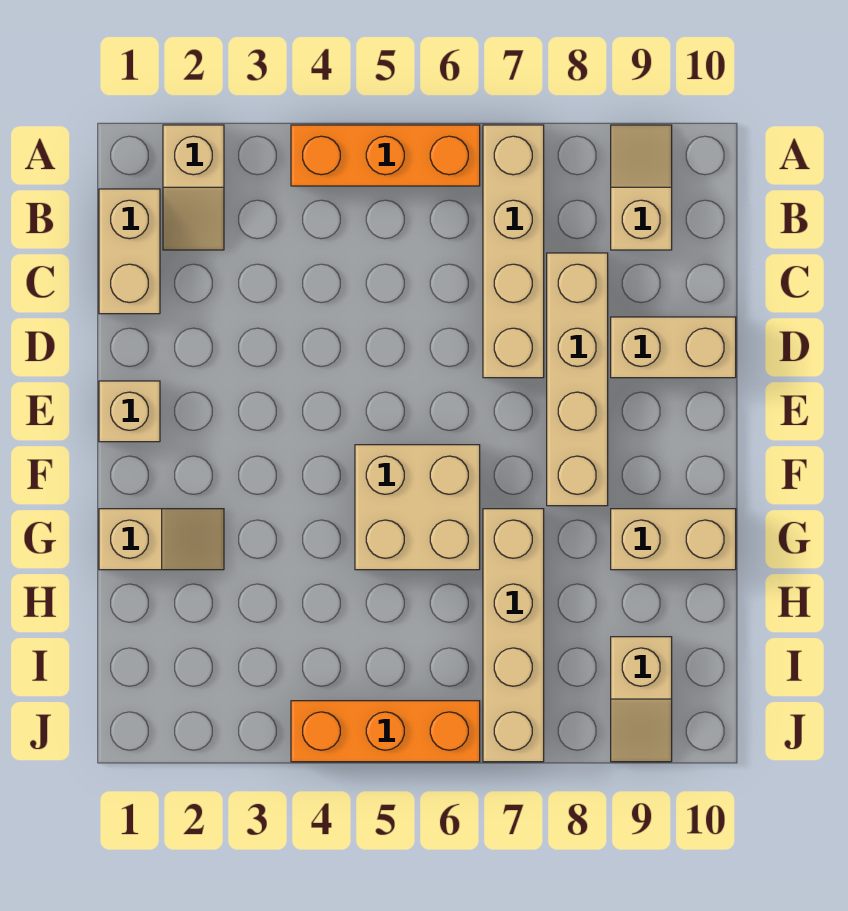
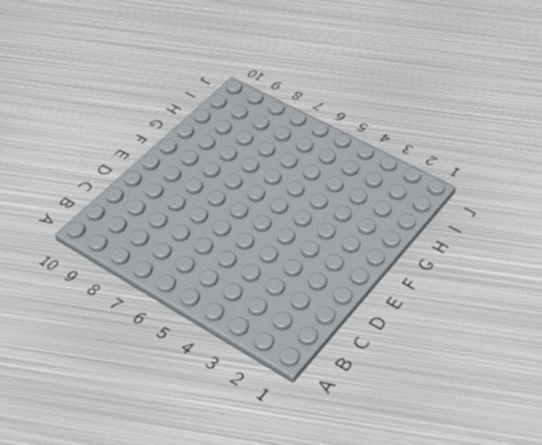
none -> tan 1x2 slope [163,125,224,250]
none -> orange 1x3 brick [291,125,480,186]
none -> tan 1x4 brick [483,125,544,378]

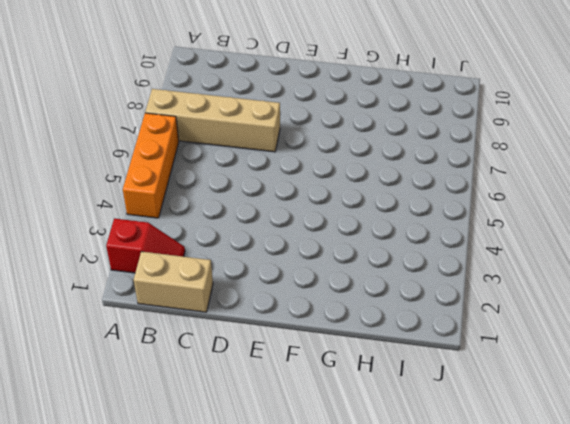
red 1x2 slope [106,218,185,273] -> tan 1x2 slope [163,125,224,250]
none -> tan 1x2 slope [611,125,672,250]
none -> tan 1x4 brick [547,253,608,506]
none -> tan 1x2 brick [611,317,736,378]

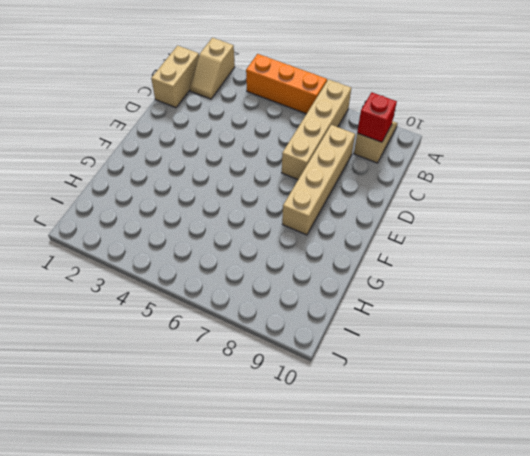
red 1x1 brick [357,92,397,142] -> none
none -> tan 1x2 brick [611,317,736,378]
none -> tan 1x1 brick [99,381,160,442]
none -> tan 2x2 brick [355,445,480,570]

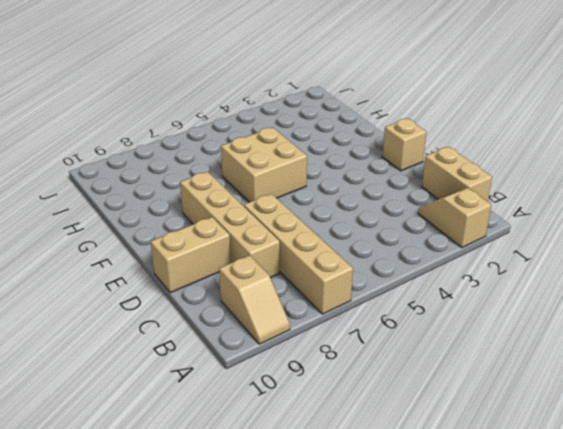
none -> orange 1x3 brick [291,125,480,186]
none -> tan 1x2 slope [99,509,224,570]
none -> tan 1x4 brick [483,509,544,762]

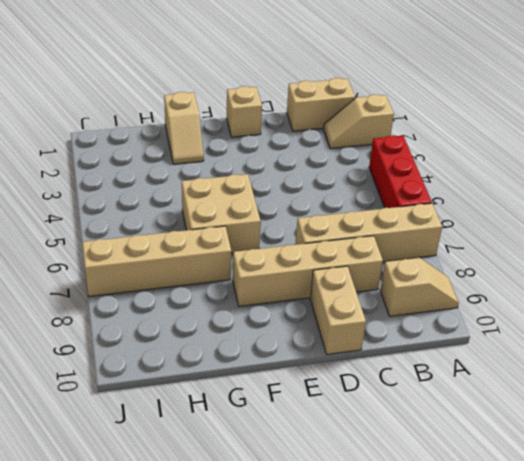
red 1x3 brick [369,136,432,208] -> orange 1x3 brick [291,125,480,186]
none -> tan 1x2 brick [611,509,736,570]
none -> tan 1x2 slope [611,637,672,762]
none -> orange 1x3 brick [291,701,480,762]

